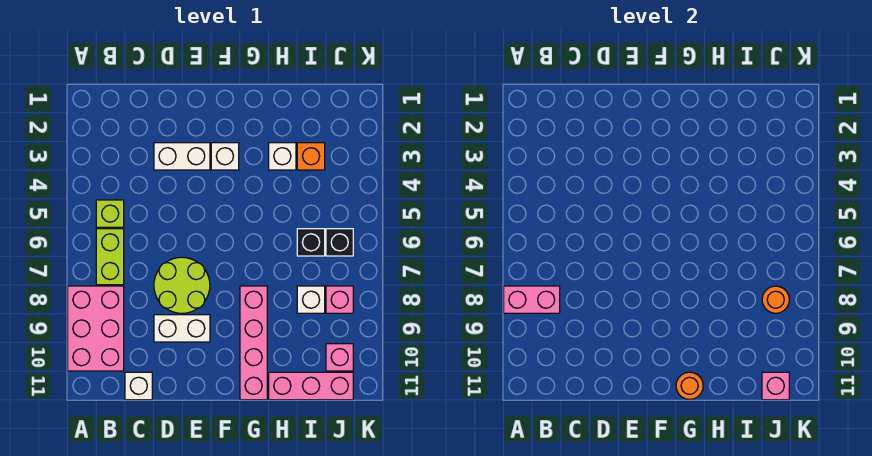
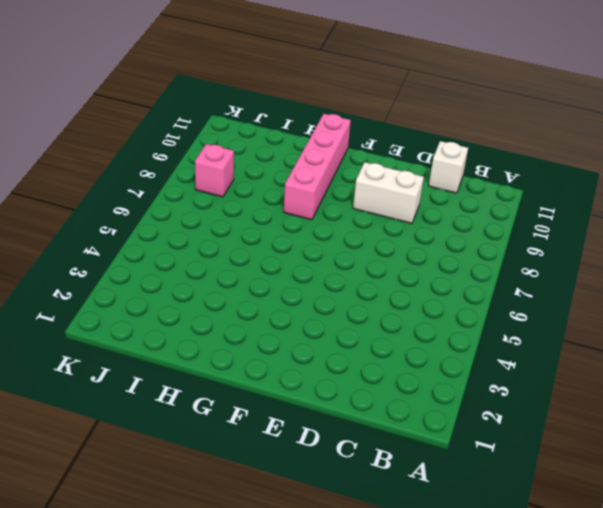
none -> pink 2x3 brick [68,286,124,371]
none -> lime 1x1 brick [96,200,124,227]
none -> lime 1x2 brick [96,229,124,285]

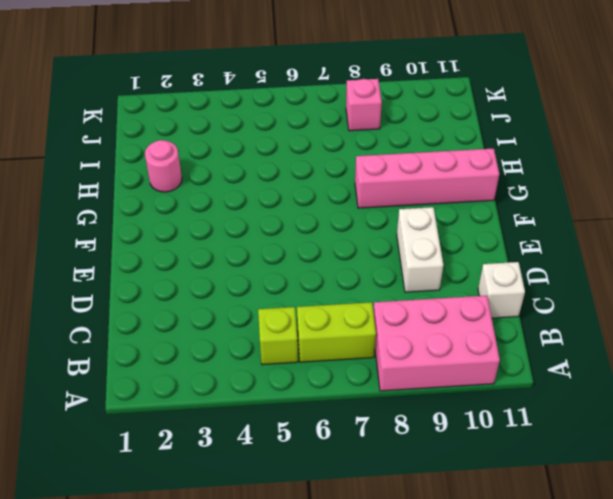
pink 1x1 round brick [145,140,182,192] -> none
none -> white 1x2 brick [154,143,210,170]
none -> lime 2x2 round brick [154,257,210,313]
none -> white 1x1 brick [211,143,239,170]

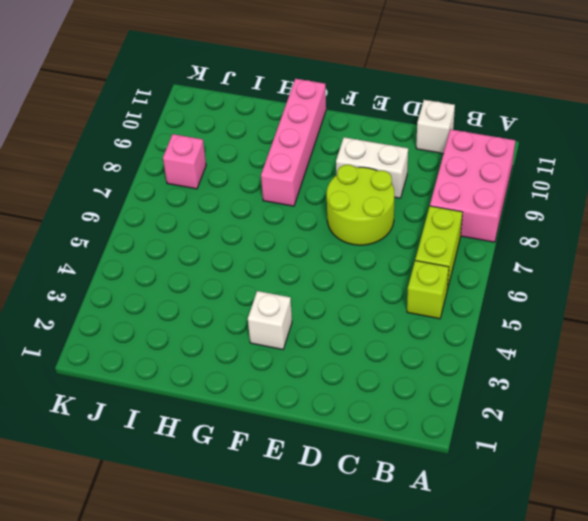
none -> white 1x2 brick [154,143,210,170]
none -> white 1x1 brick [269,143,296,170]
none -> pink 1x3 brick [269,372,353,400]

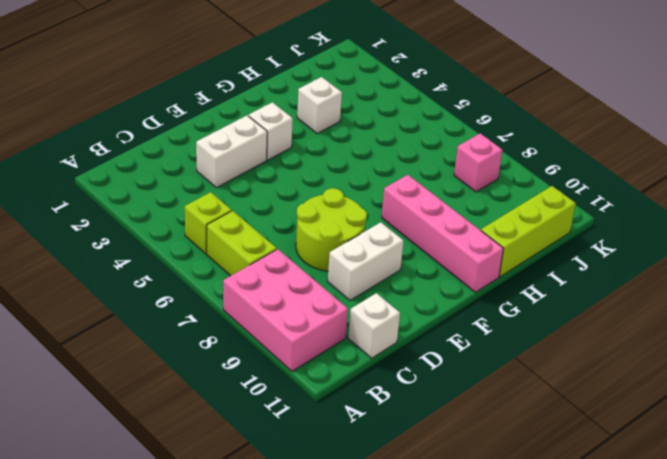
lime 1x3 brick [481,186,576,277] -> pink 1x3 brick [269,372,353,400]
none -> orange 1x1 brick [297,143,325,170]
none -> black 1x1 brick [297,229,325,256]
none -> white 1x1 brick [297,286,325,313]

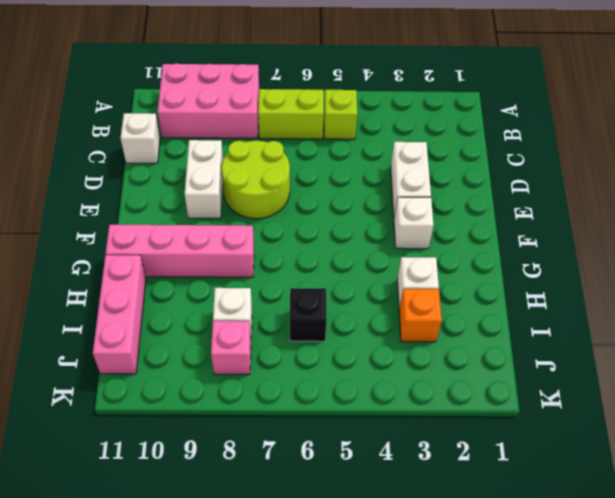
none -> black 1x1 brick [326,229,353,256]
none -> pink 1x1 brick [326,344,353,371]
none -> pink 1x2 brick [504,286,560,313]

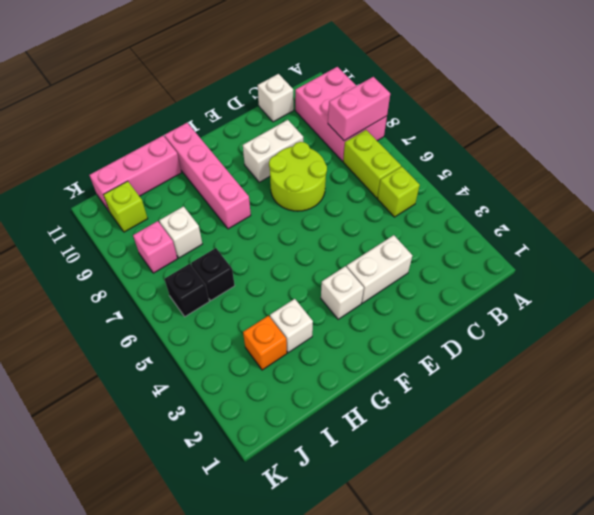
lime 1x1 brick [103,181,148,232] -> pink 1x1 brick [326,344,353,371]
none -> orange 1x1 round brick [676,372,703,400]
none -> orange 1x1 round brick [762,286,789,313]
none -> pink 1x1 brick [762,372,789,400]

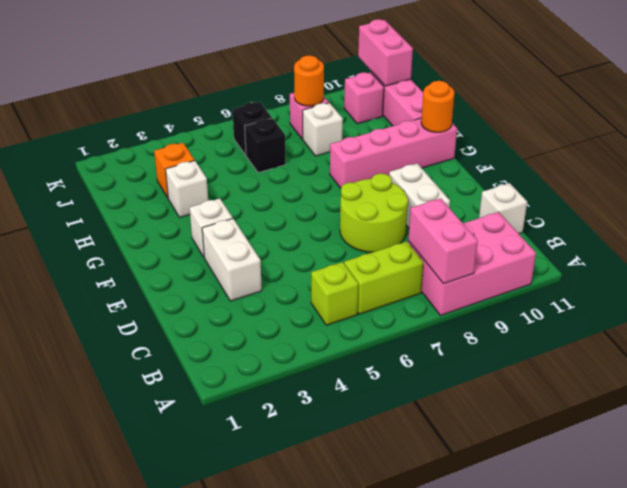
pink 1x2 brick [358,19,413,86] -> pink 1x1 brick [762,372,789,400]

